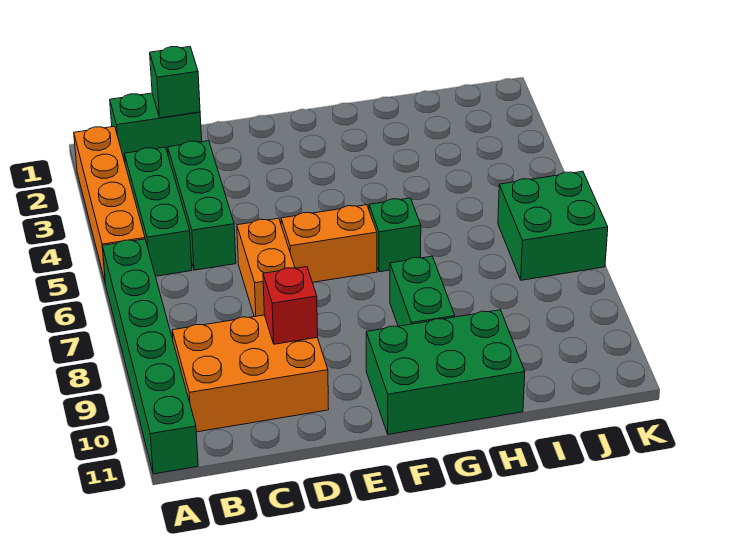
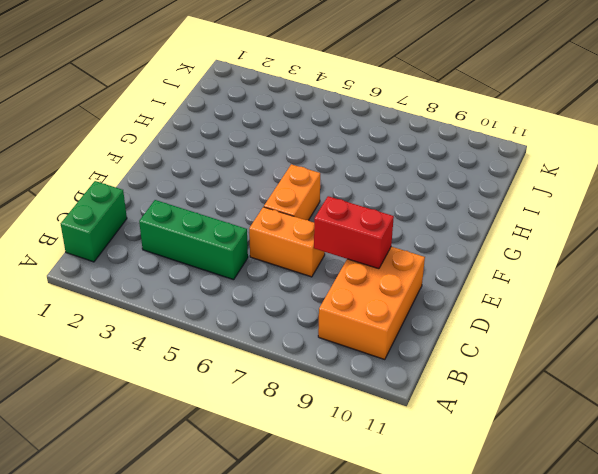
red 1x2 brick [314,196,394,269] -> red 1x1 brick [263,267,318,344]
none -> orange 1x4 brick [74,126,145,284]
none -> green 1x6 brick [103,239,198,474]
none -> green 1x3 brick [124,147,192,276]

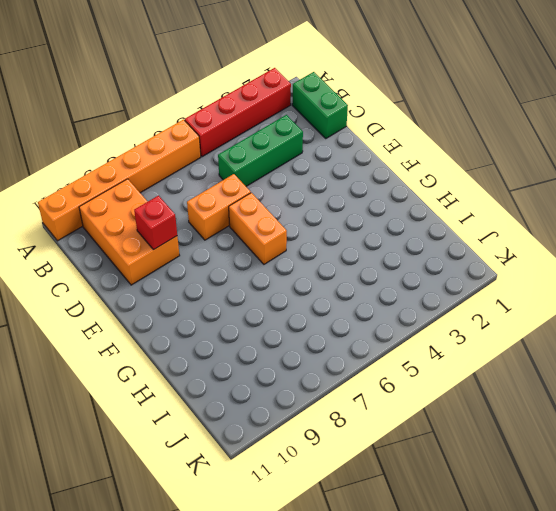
red 1x4 brick [185,68,291,157] -> orange 1x4 brick [74,126,145,284]
orange 1x6 brick [38,120,201,241] -> green 1x6 brick [103,239,198,474]
none -> green 1x3 brick [124,147,192,276]
none -> green 2x3 brick [366,310,525,434]
none -> green 1x1 brick [369,198,421,272]

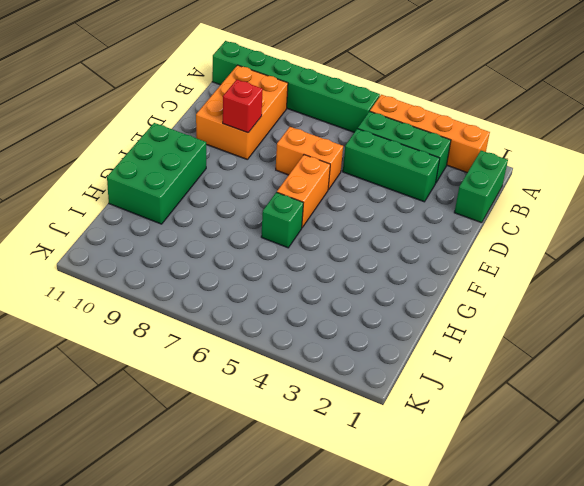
none -> green 1x2 brick [390,256,455,326]
none -> green 2x2 brick [498,171,608,280]
none -> green 1x1 brick [150,47,200,118]

